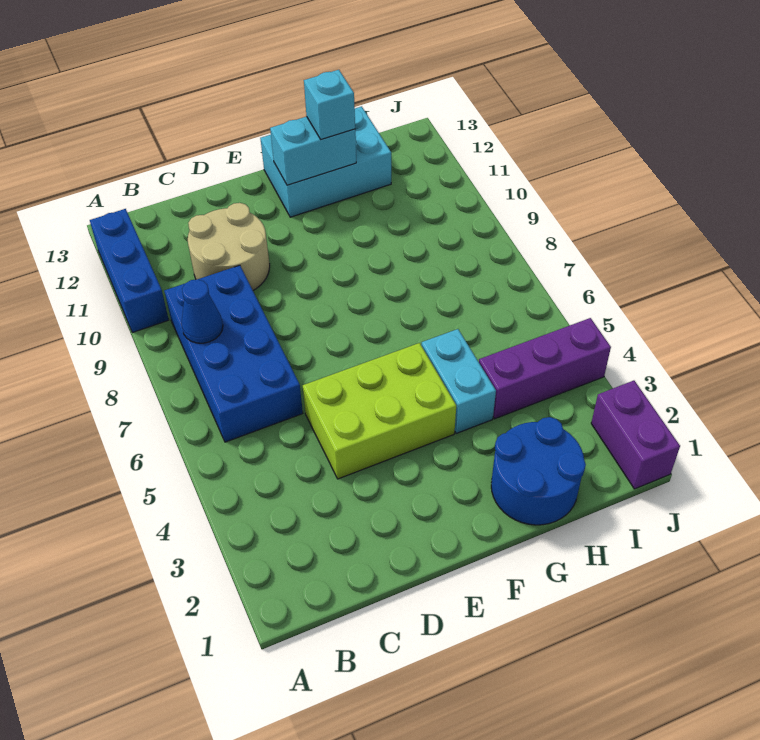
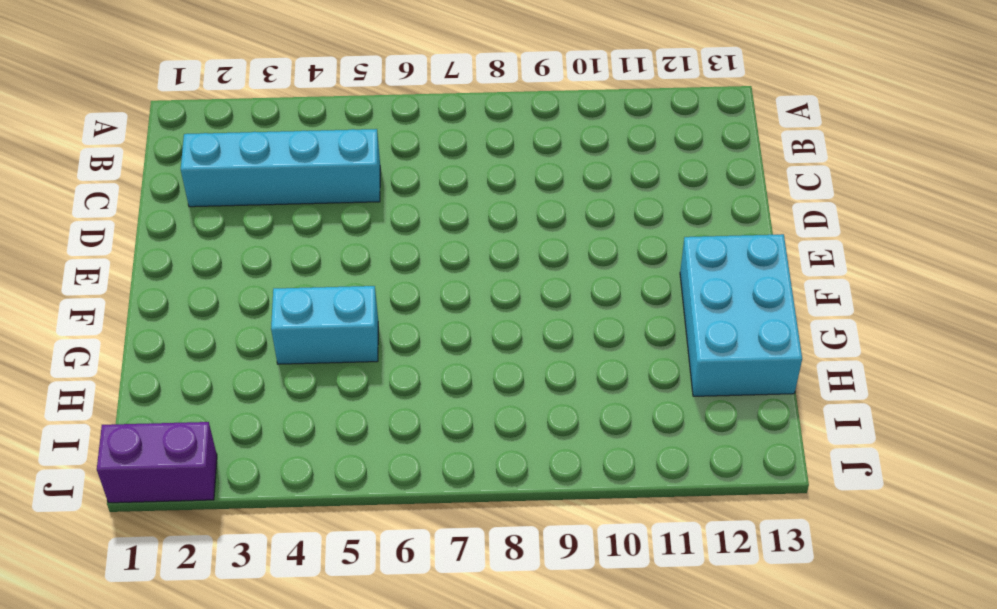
cyan 1x4 brick [181,129,380,207] -> none
none -> blue 1x3 brick [90,209,169,333]
none -> blue 2x4 brick [164,265,303,442]
none -> tan 2x2 round brick [188,203,270,290]

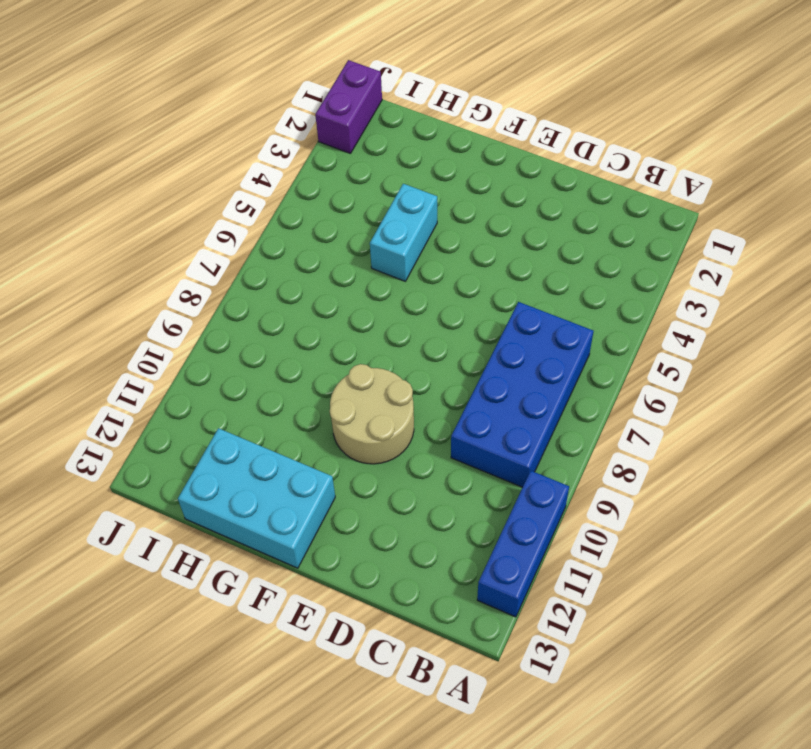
tan 2x2 round brick [330,364,414,464] -> tan 2x2 round brick moved to [188,203,270,290]
none -> lime 2x3 brick [303,343,456,479]
none -> blue 2x2 round brick [491,417,586,525]
none -> purple 1x3 brick [479,318,611,419]

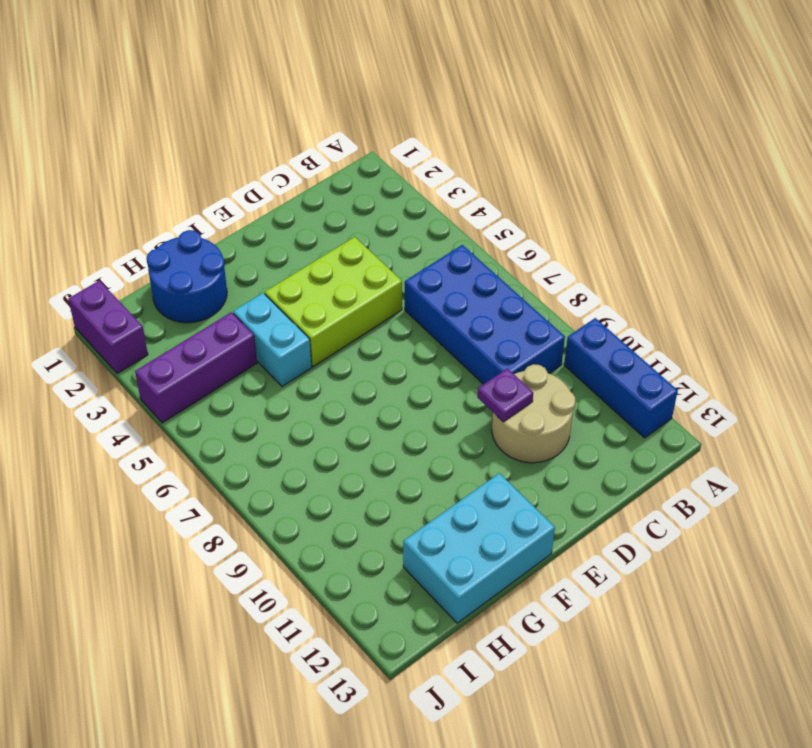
purple 1x1 plate [478,368,533,422] -> none
none -> blue 1x1 cone [181,279,223,343]
none -> cyan 1x2 brick [270,117,356,185]
none -> cyan 1x1 brick [304,70,355,140]

